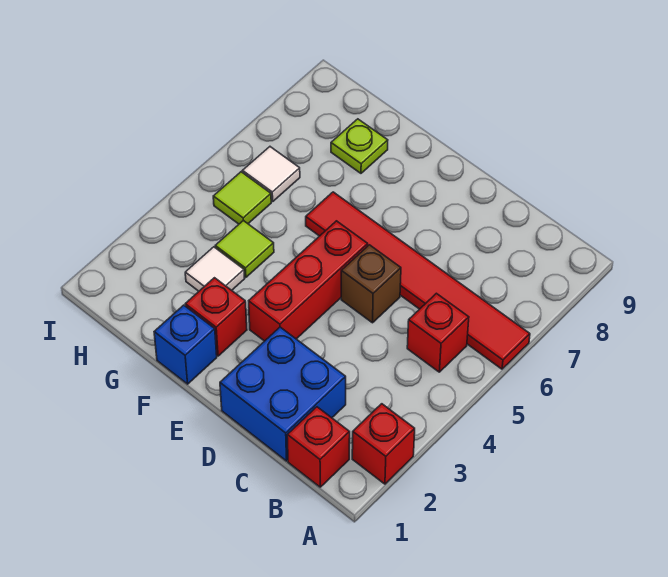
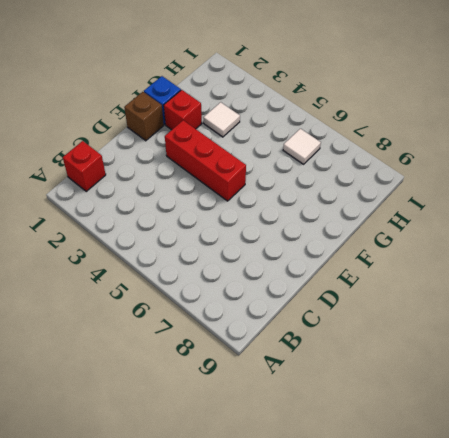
brown 1x1 brick [124,92,164,141] -> brown 1x1 brick moved to [341,245,401,323]
none -> red 1x1 brick [352,404,415,484]
none -> red 1x6 tile [306,192,530,369]
none -> red 1x1 brick [407,293,469,372]

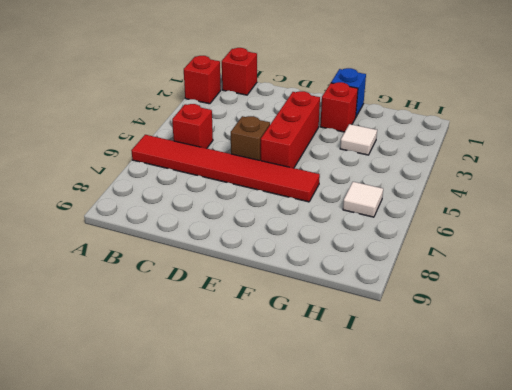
none -> blue 2x2 brick [220,327,346,461]
none -> lime 1x1 tile [215,221,274,277]
none -> lime 1x1 plate [331,119,388,173]

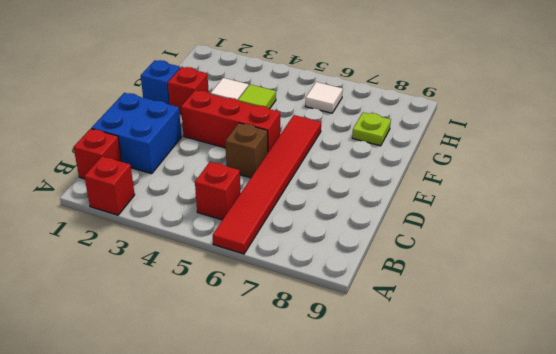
none -> lime 1x1 tile [213,172,271,224]

